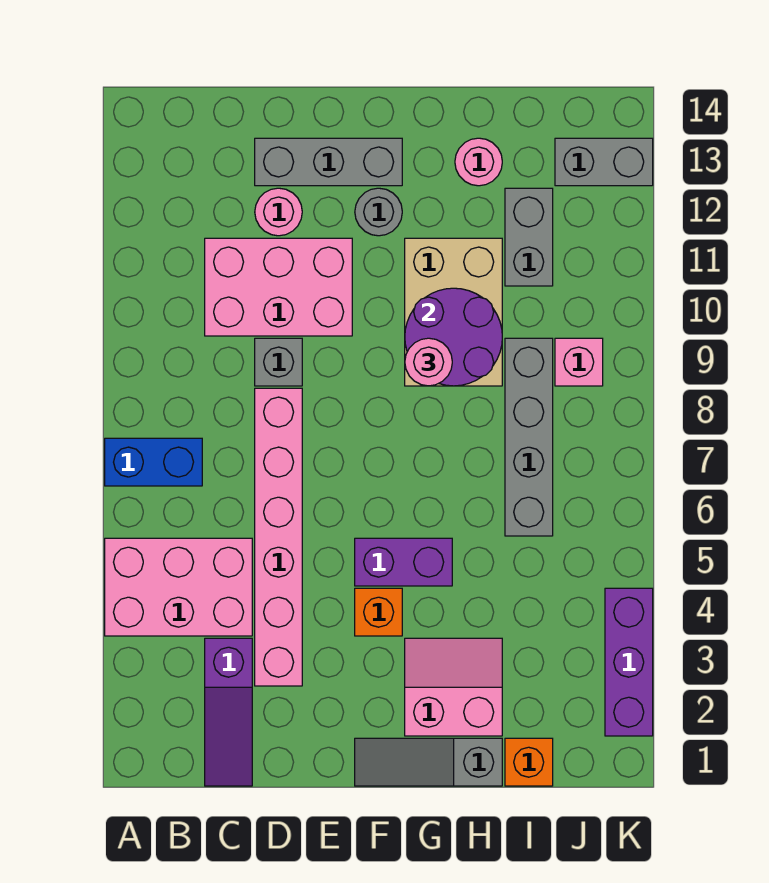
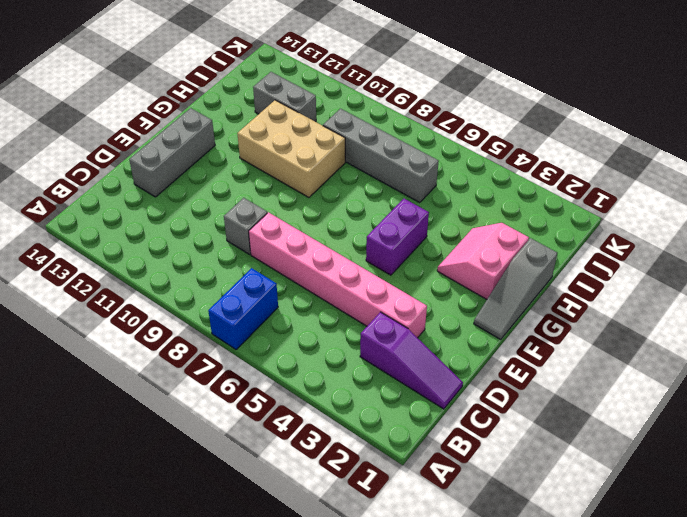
none -> pink 2x3 brick [105,538,252,636]
none -> pink 2x3 brick [205,238,352,336]
none -> pink 1x1 round brick [255,188,302,236]

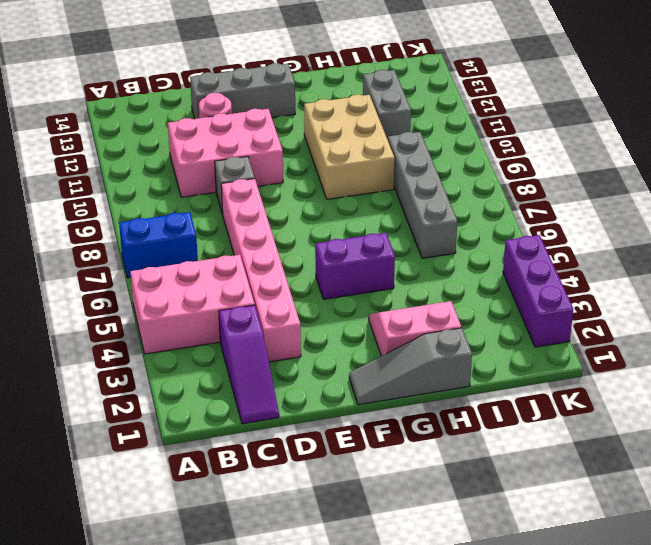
none -> orange 1x1 brick [355,588,402,636]
none -> grey 1x1 round brick [355,188,402,236]
none -> pink 1x1 round brick [455,138,502,186]

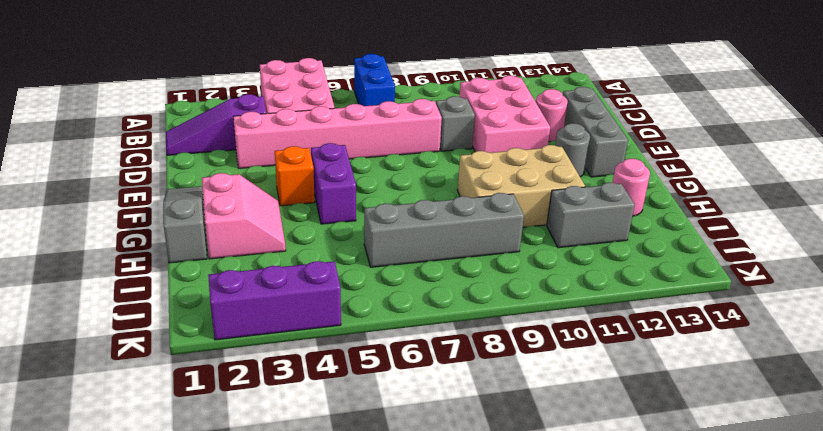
none -> orange 1x1 brick [505,738,553,786]
none -> pink 1x1 brick [555,338,603,386]
none -> grey 1x2 brick [555,138,653,186]

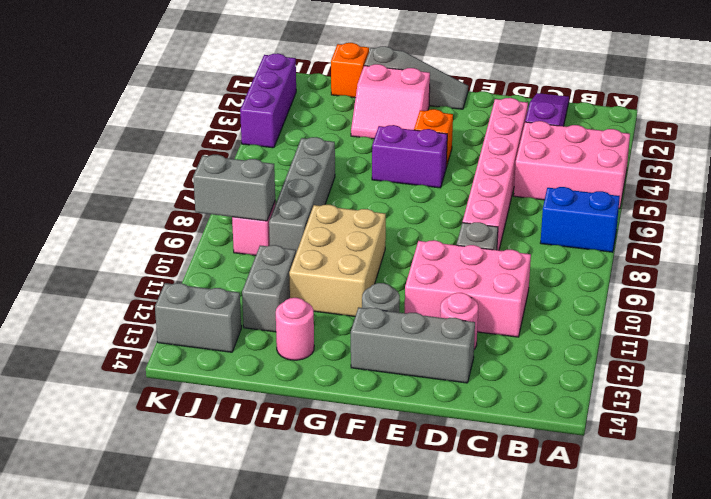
grey 1x2 brick [193,155,275,221] -> none
none -> purple 2x2 round brick [405,288,502,386]
none -> pink 1x1 round brick [405,338,452,386]

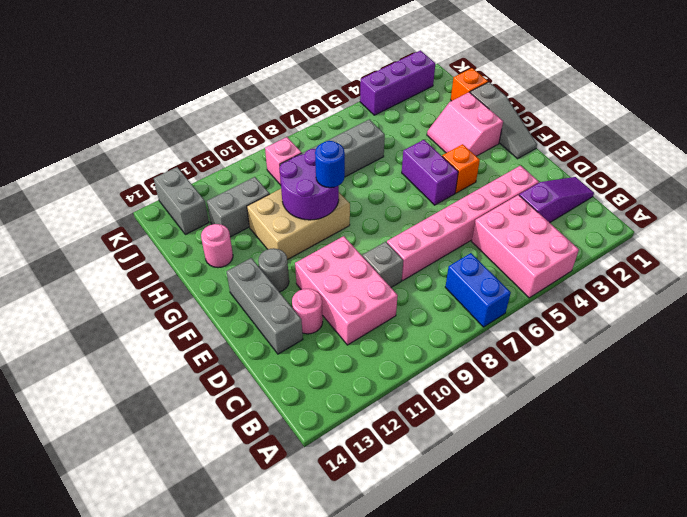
blue 1x1 round brick [315,141,345,188] -> pink 1x1 round brick [405,338,452,386]

